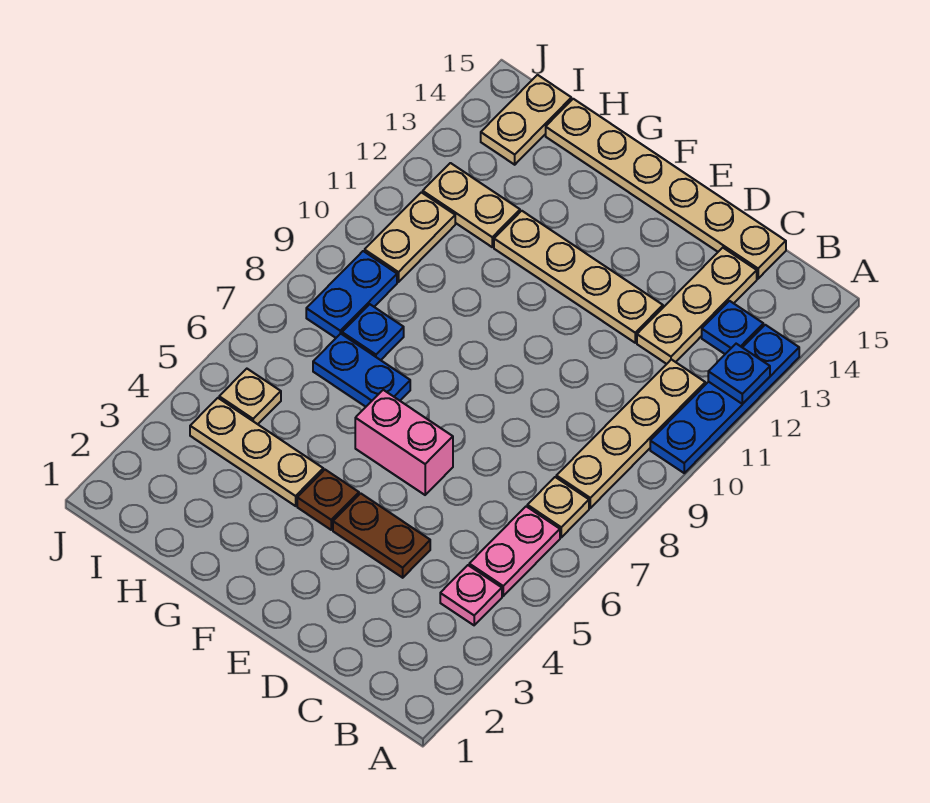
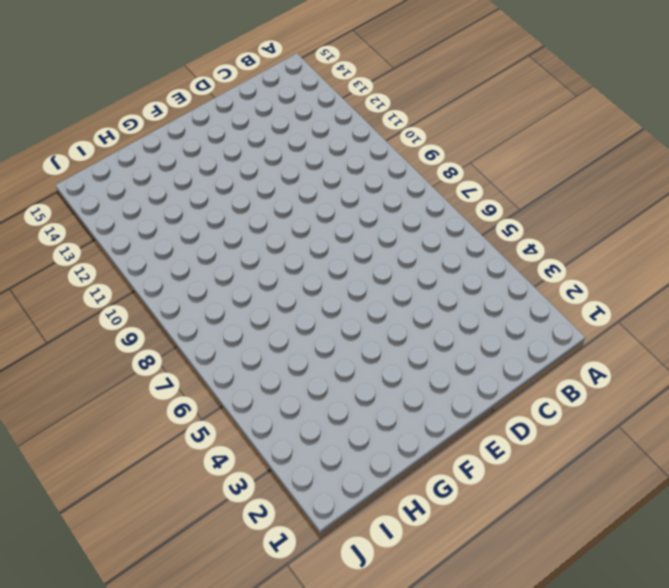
none -> blue 1x4 plate [650,325,799,473]
none -> pink 1x1 plate [440,565,502,625]
none -> pink 1x2 plate [469,506,560,596]

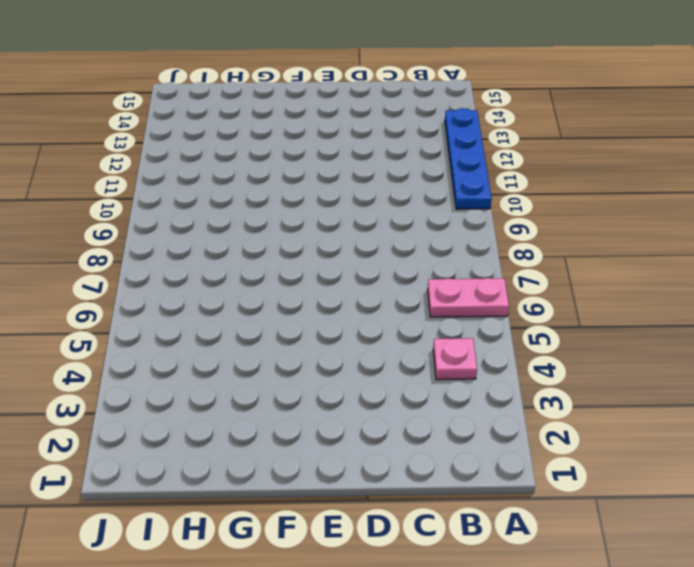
pink 1x2 plate [428,278,509,317] -> pink 1x2 plate turned to [469,506,560,596]
none -> tan 1x1 plate [527,477,589,537]
none -> tan 1x4 plate [556,359,705,508]
none -> blue 1x1 plate [702,301,763,354]

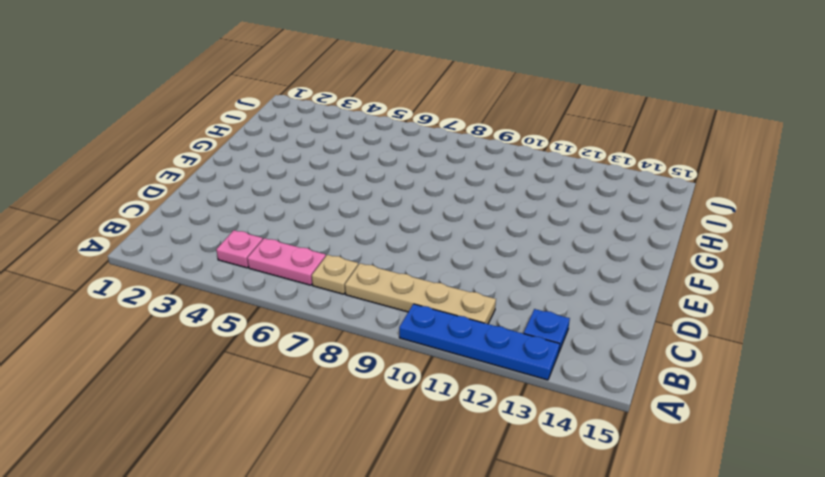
none -> tan 1x3 plate [637,248,757,364]
none -> tan 1x6 plate [546,99,786,279]
none -> brown 1x2 plate [333,493,430,578]

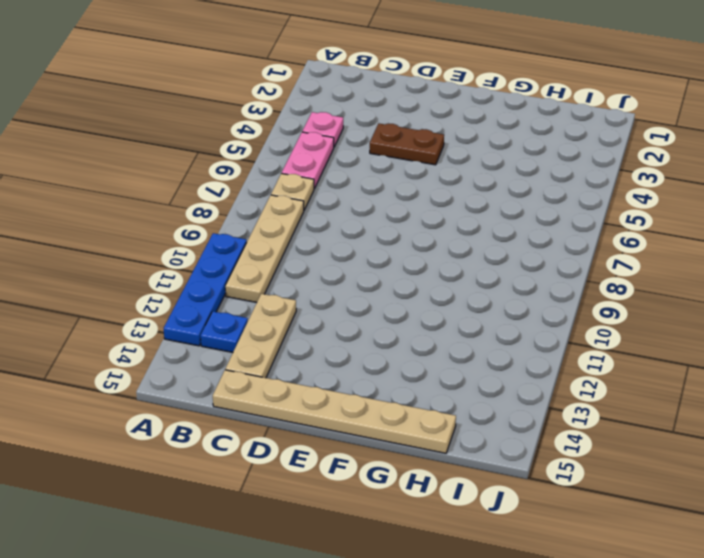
none -> tan 1x4 plate [494,211,663,343]
none -> pink 1x2 brick [355,390,453,495]
none -> brown 1x1 plate [297,470,359,530]

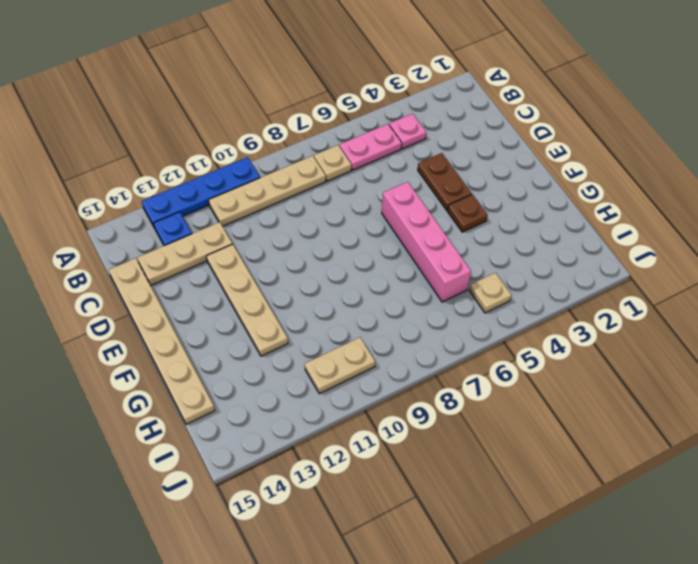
pink 1x4 brick [382,182,471,302] -> pink 1x2 brick [355,390,453,495]
none -> tan 1x3 plate [190,398,323,506]
none -> blue 1x2 plate [313,334,410,407]
none -> blue 1x1 plate [342,304,404,360]

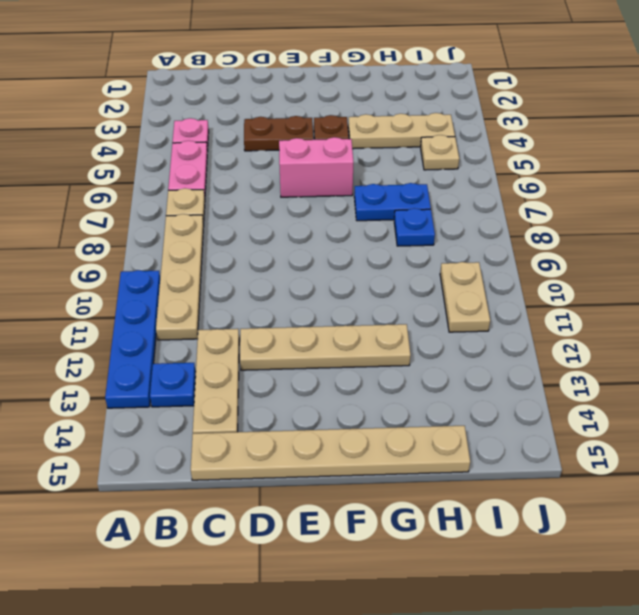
none -> tan 1x2 plate [423,163,520,247]
none -> blue 1x2 plate [306,251,397,338]
none -> tan 1x2 plate [481,75,571,165]

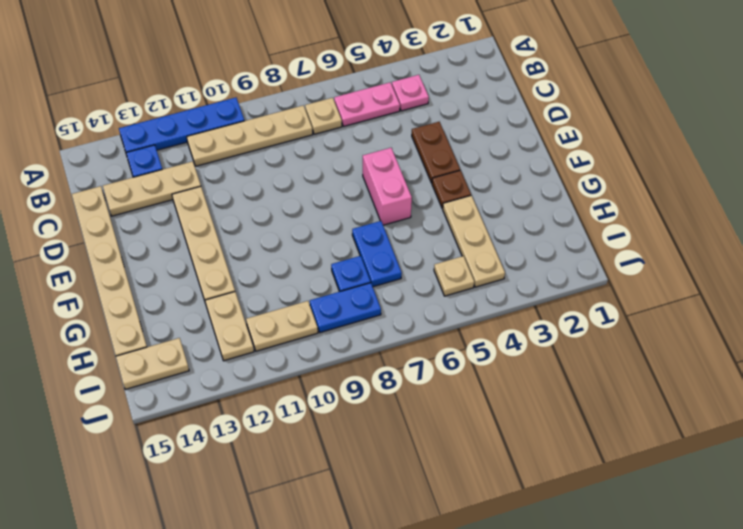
none -> blue 1x1 plate [708,344,770,404]

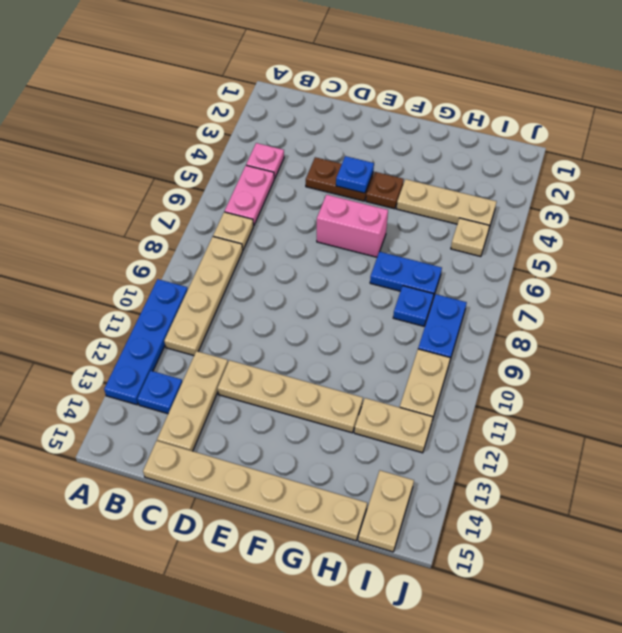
blue 1x1 plate [336,156,374,193] -> blue 1x1 plate moved to [708,344,770,404]

